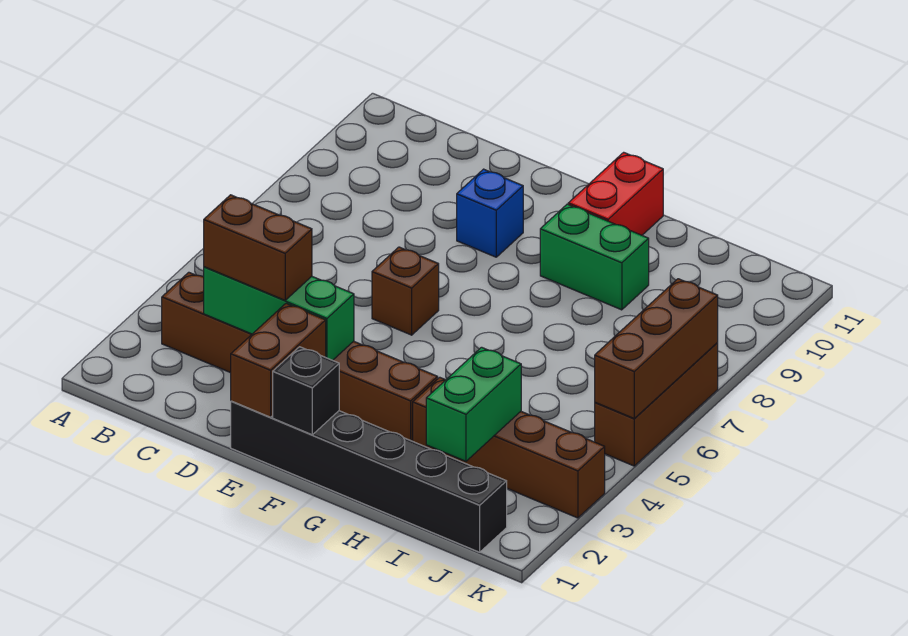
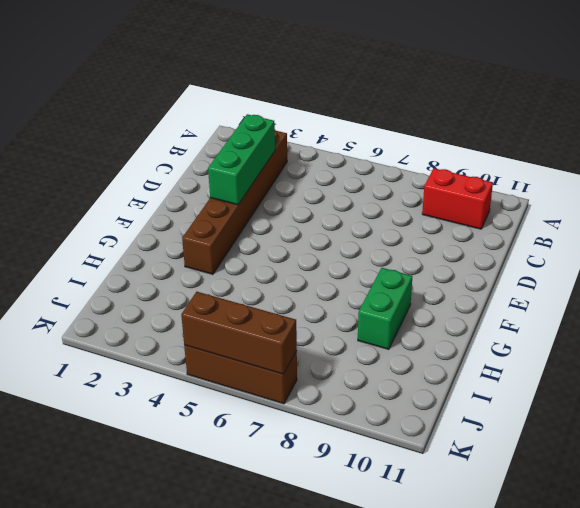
red 1x2 brick [422,168,493,229] -> red 1x2 brick moved to [568,152,663,235]
none -> black 1x6 brick [231,401,507,552]
none -> brown 1x1 brick [372,247,439,335]
none -> blue 1x1 brick [457,169,523,257]

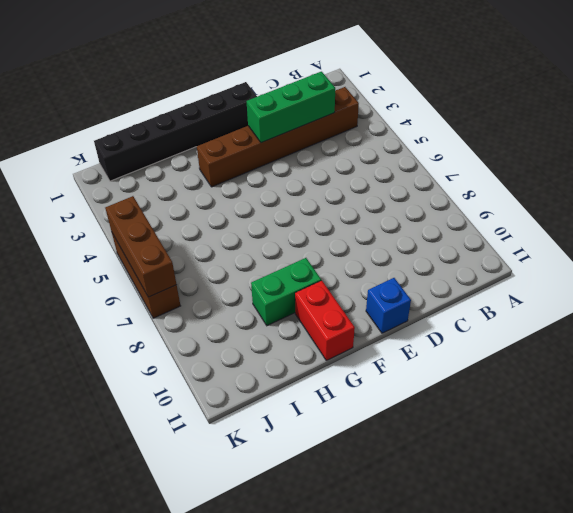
blue 1x1 brick [366,278,411,333] -> blue 1x1 brick moved to [457,169,523,257]
none -> brown 1x1 brick [372,247,439,335]
none -> brown 1x4 brick [413,377,605,518]
none -> brown 1x2 brick [231,303,326,417]

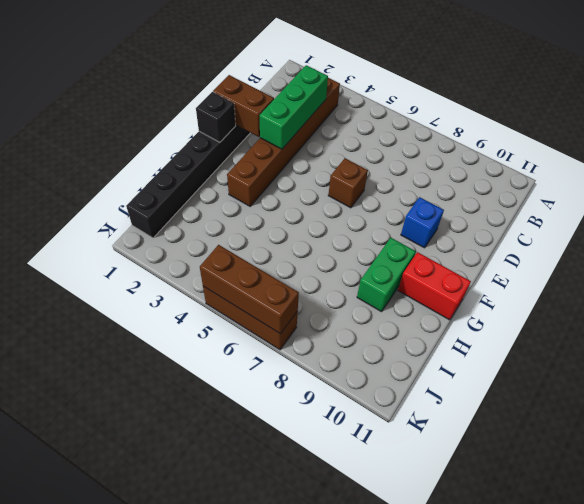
none -> brown 1x4 brick [413,377,605,518]
none -> green 1x2 brick [426,347,521,461]
none -> brown 1x2 brick [204,195,312,300]

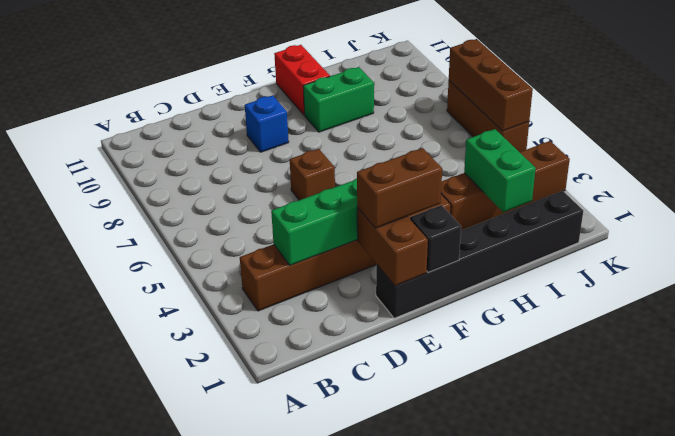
brown 1x2 brick [357,148,442,228] -> brown 1x2 brick moved to [204,195,312,300]

